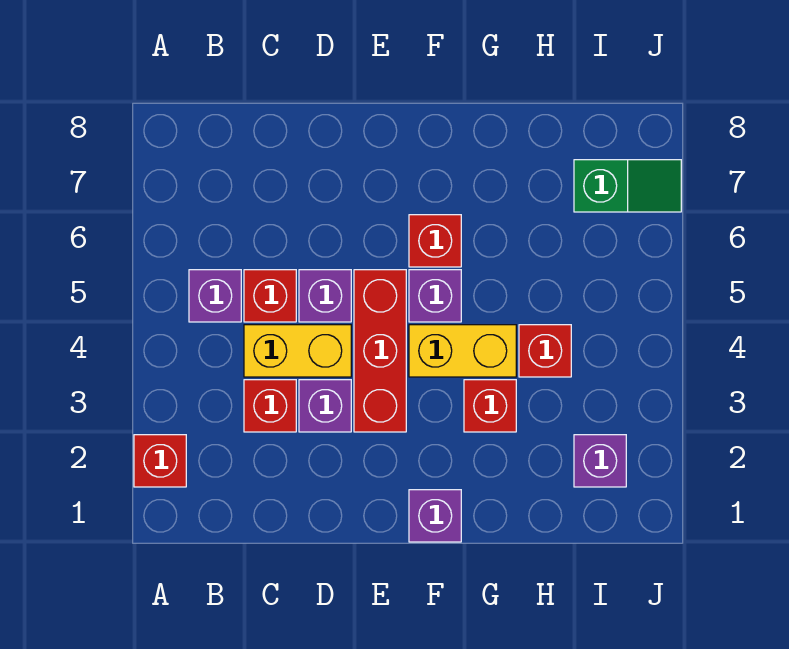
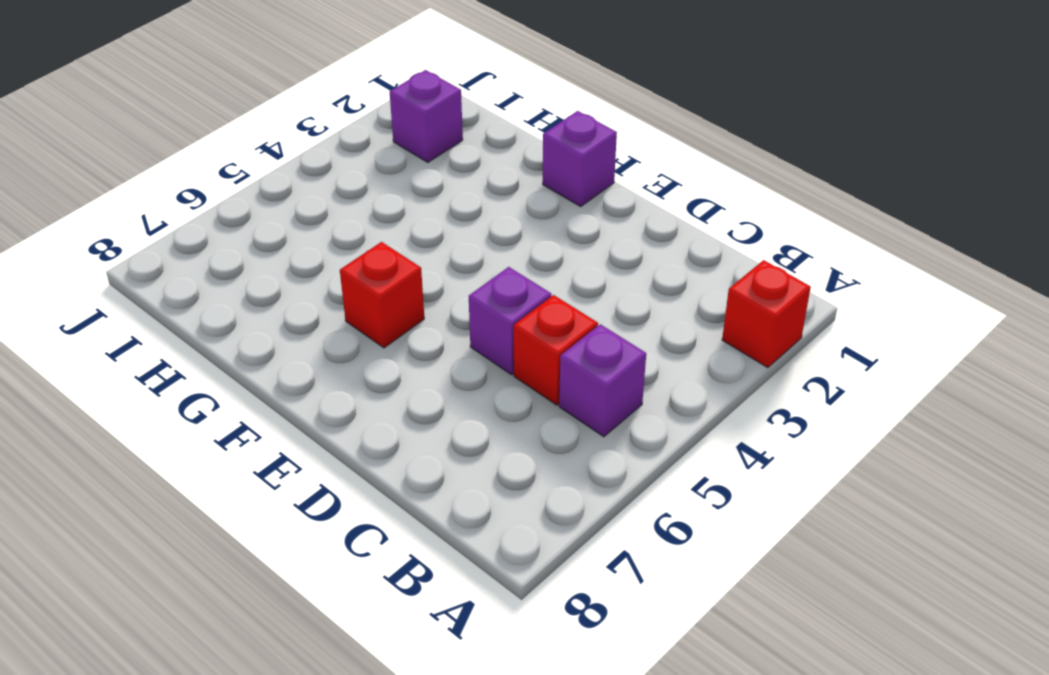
none -> red 1x1 brick [244,380,296,432]
none -> yellow 1x2 brick [244,325,351,377]
none -> purple 1x1 brick [299,380,351,432]

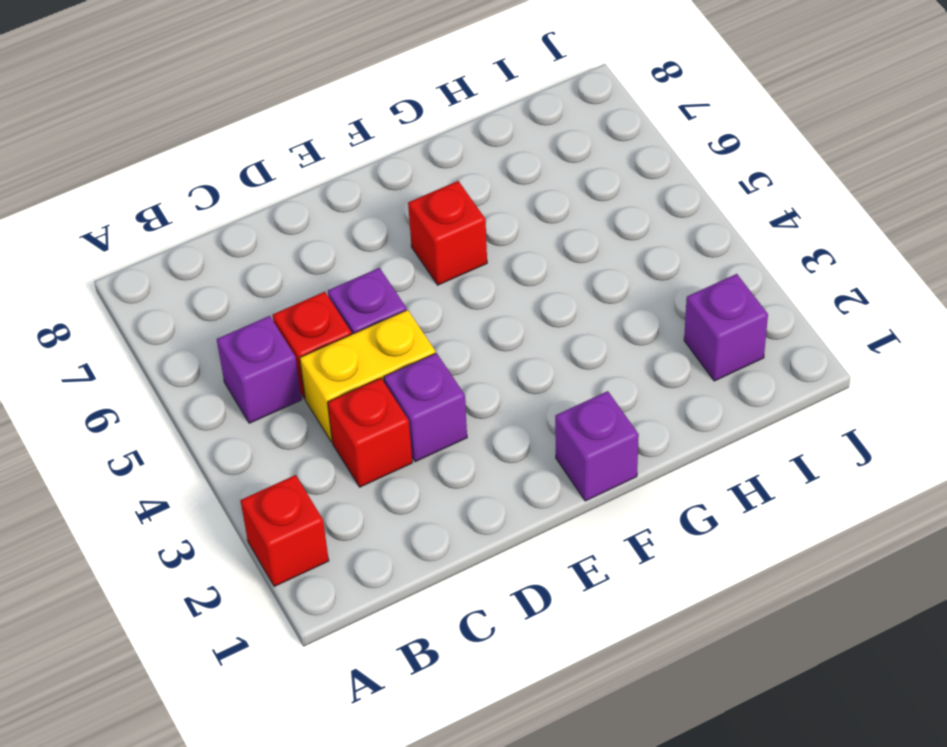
none -> red 1x3 brick [354,270,406,432]
none -> yellow 1x2 brick [409,325,516,377]
none -> purple 1x1 brick [409,270,461,322]

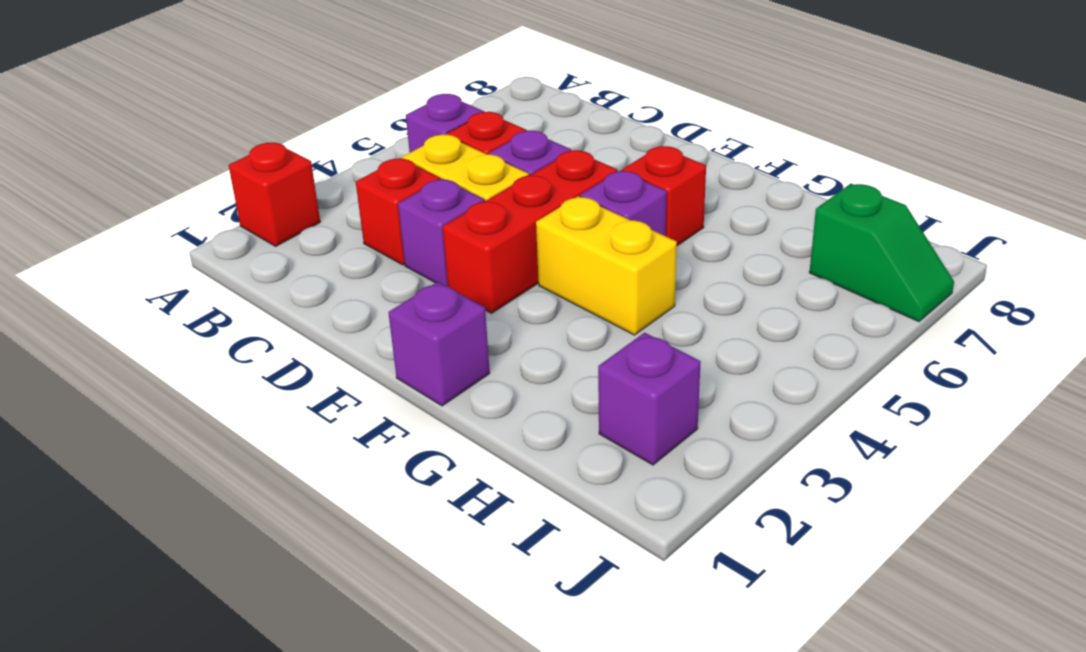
none -> red 1x1 brick [464,380,516,432]
none -> red 1x1 brick [519,325,571,377]

